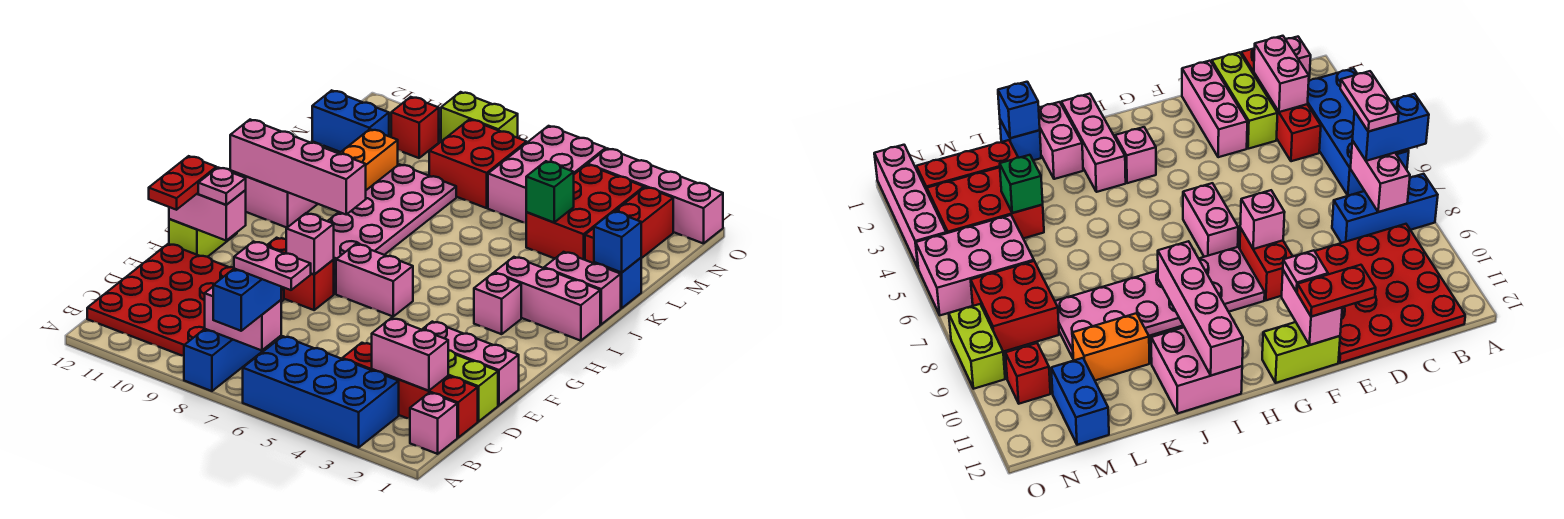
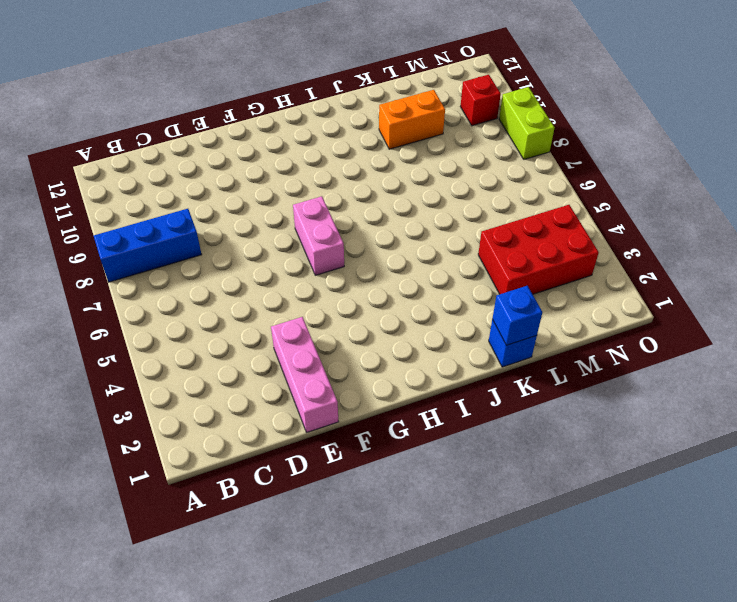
none -> blue 2x4 brick [243,336,399,448]
none -> pink 1x1 brick [410,393,457,454]
none -> red 4x4 plate [87,244,284,356]
none -> red 1x4 brick [342,343,478,438]

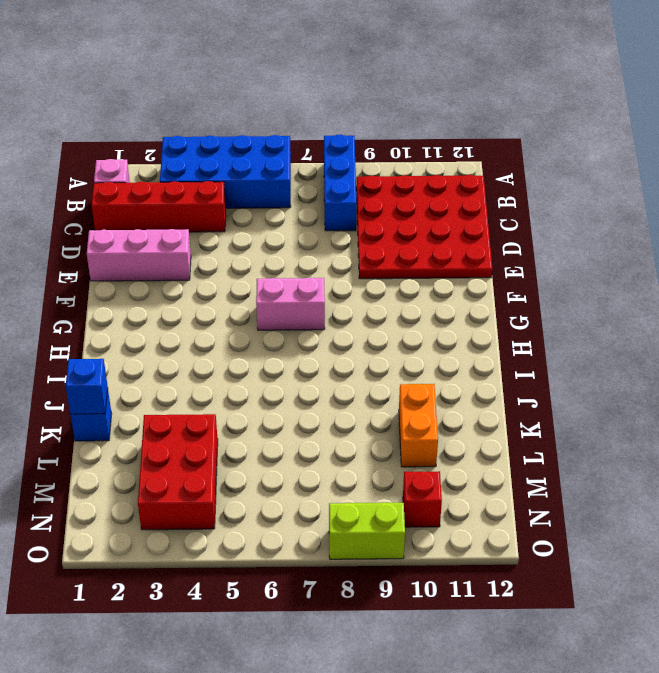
none -> lime 1x3 brick [448,350,498,422]
none -> red 1x2 brick [267,238,334,310]
none -> lime 1x2 brick [169,219,237,257]
none -> pink 2x6 plate [328,164,456,294]

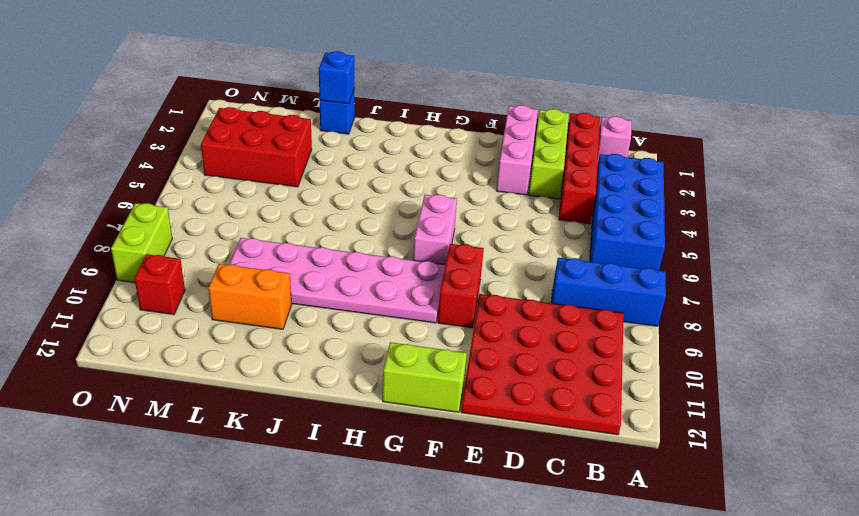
none -> pink 1x1 brick [474,273,521,334]
none -> pink 1x3 brick [494,257,600,341]
none -> pink 2x2 brick [232,171,317,228]
none -> pink 1x2 brick [544,252,621,324]

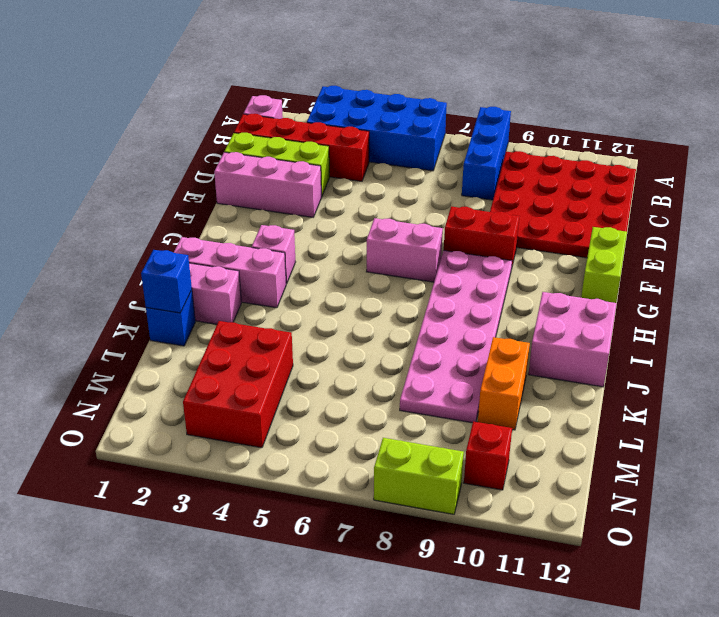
none -> red 1x3 brick [585,187,673,263]
none -> pink 2x3 brick [488,126,606,223]
none -> red 2x2 brick [429,120,527,208]
none -> blue 1x2 brick [312,90,389,152]

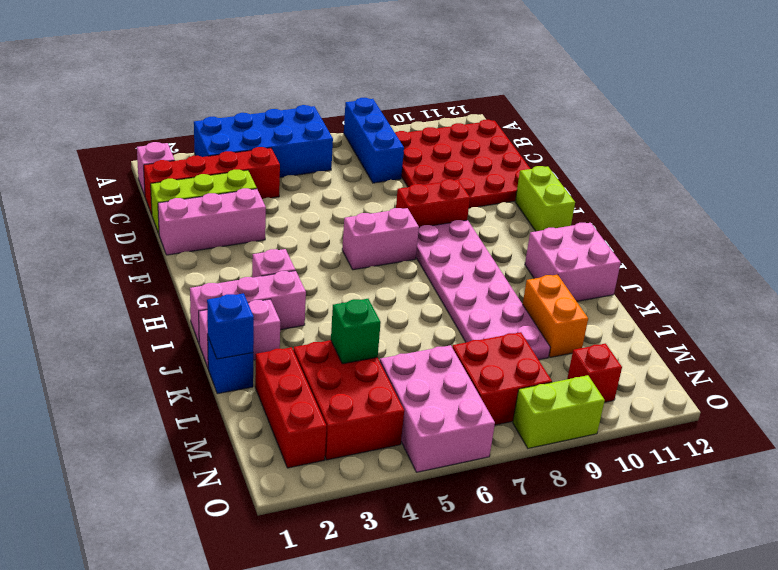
none -> blue 1x2 brick [312,90,389,152]
none -> pink 1x4 brick [588,148,723,244]
none -> pink 1x2 brick [205,287,281,351]
none -> pink 1x2 brick [372,318,448,391]

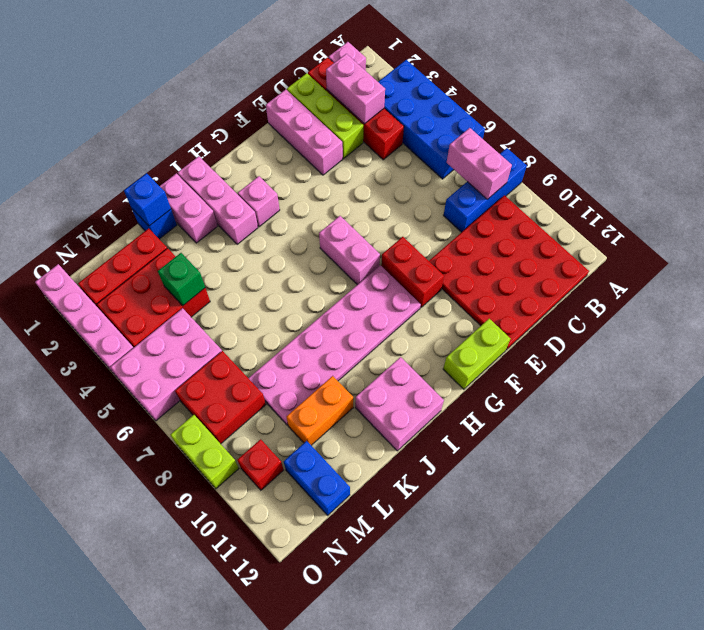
none -> pink 1x1 brick [286,213,334,274]
none -> pink 1x2 brick [169,190,246,240]
none -> pink 1x4 brick [230,120,366,214]
none -> blue 1x2 brick [213,269,281,331]

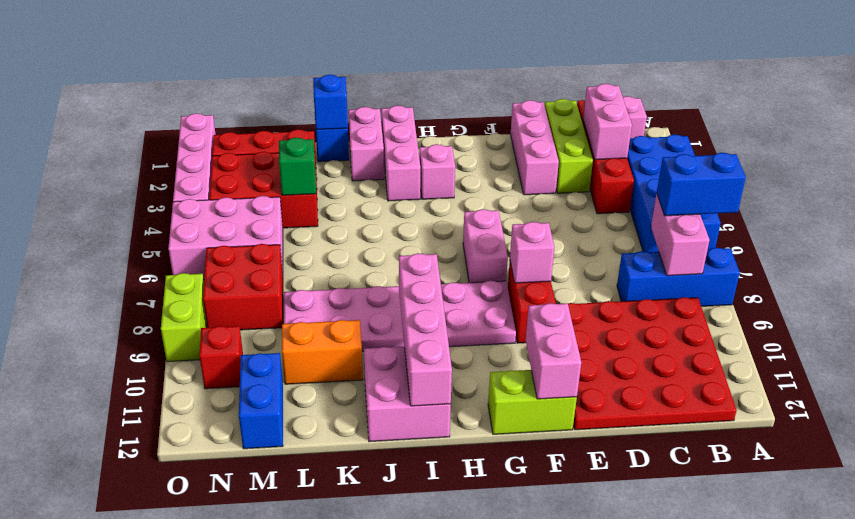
none -> red 1x2 plate [149,156,216,210]
none -> pink 1x1 plate [198,168,246,205]
none -> pink 1x2 plate [234,242,311,290]

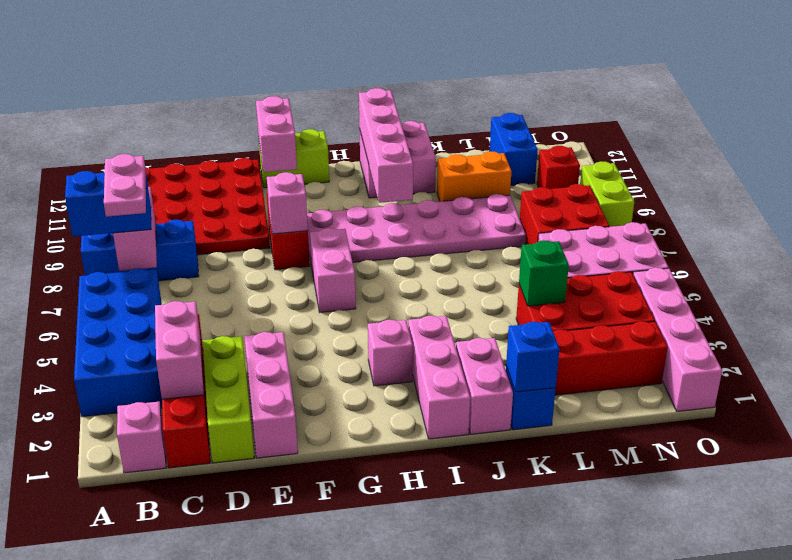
none -> red 1x2 plate [149,156,216,210]
none -> pink 1x1 plate [198,168,246,205]

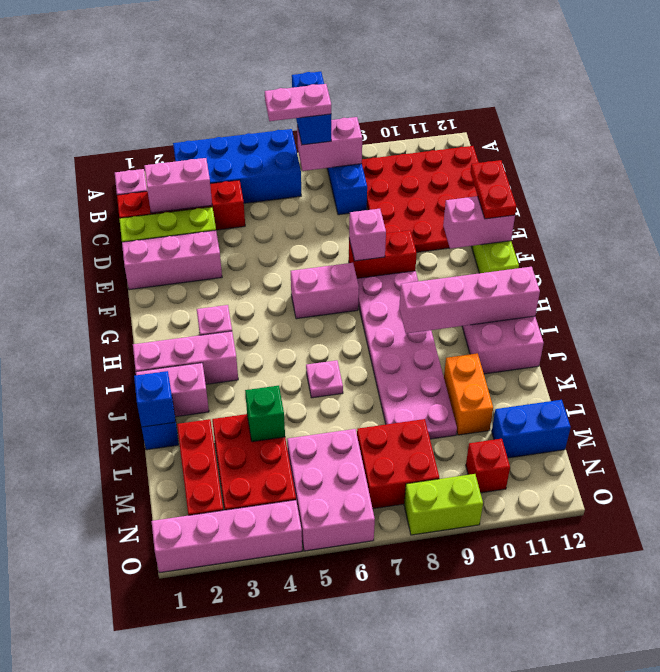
pink 1x1 plate [306,360,343,398] -> pink 1x1 plate moved to [198,168,246,205]

